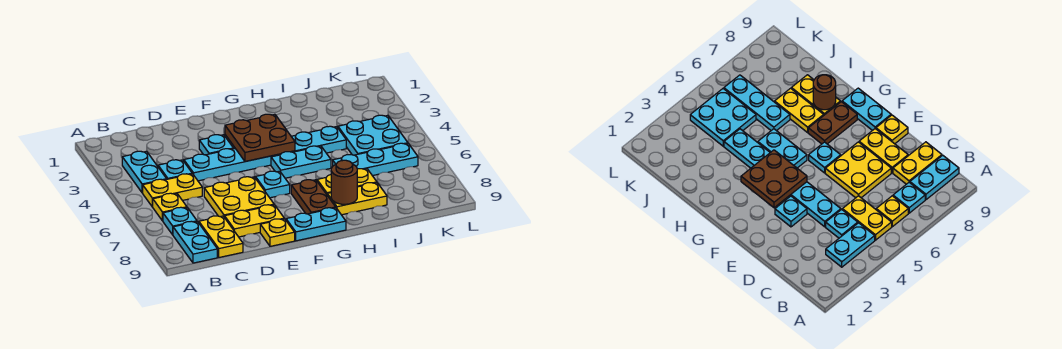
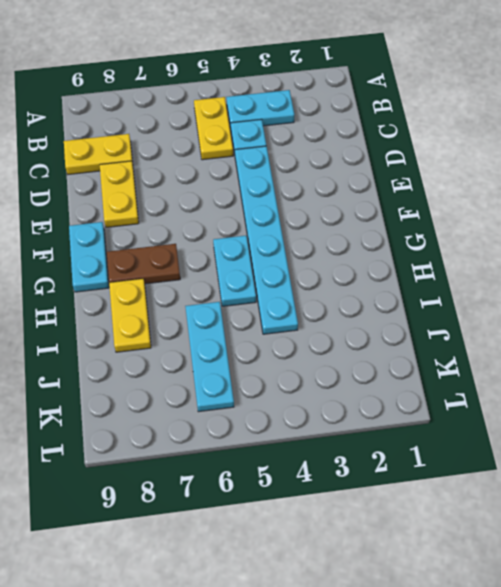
none -> yellow 1x1 plate [153,193,187,221]
none -> cyan 1x1 plate [163,207,197,235]
none -> cyan 1x2 plate [173,221,217,263]

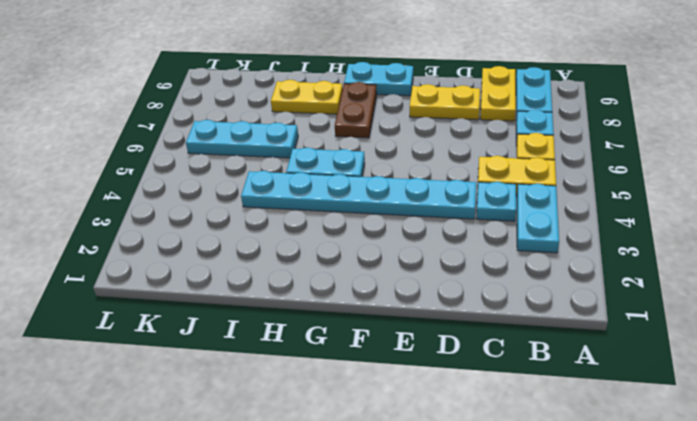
none -> yellow 2x2 plate [204,177,274,218]
none -> cyan 1x1 plate [199,135,233,155]
none -> yellow 1x1 plate [260,219,295,246]

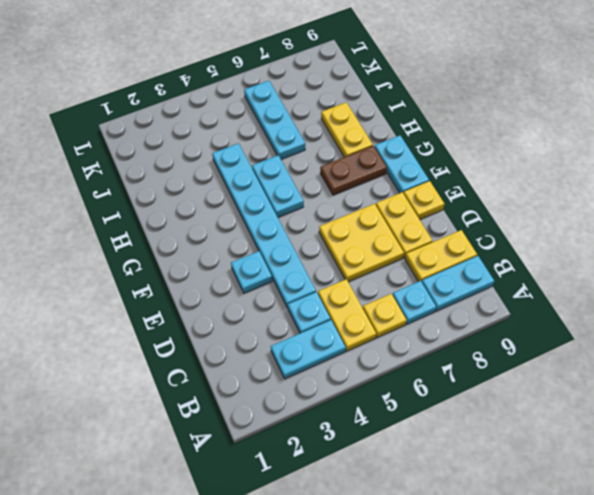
none -> cyan 1x1 plate [256,171,290,198]
none -> yellow 1x2 plate [317,169,377,194]
none -> cyan 2x2 plate [338,115,408,155]

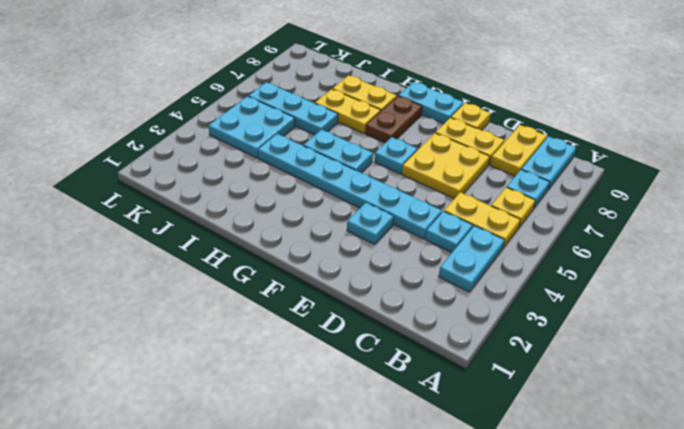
none -> brown 2x2 plate [225,114,295,161]
none -> brown 1x1 round brick [331,160,357,204]

